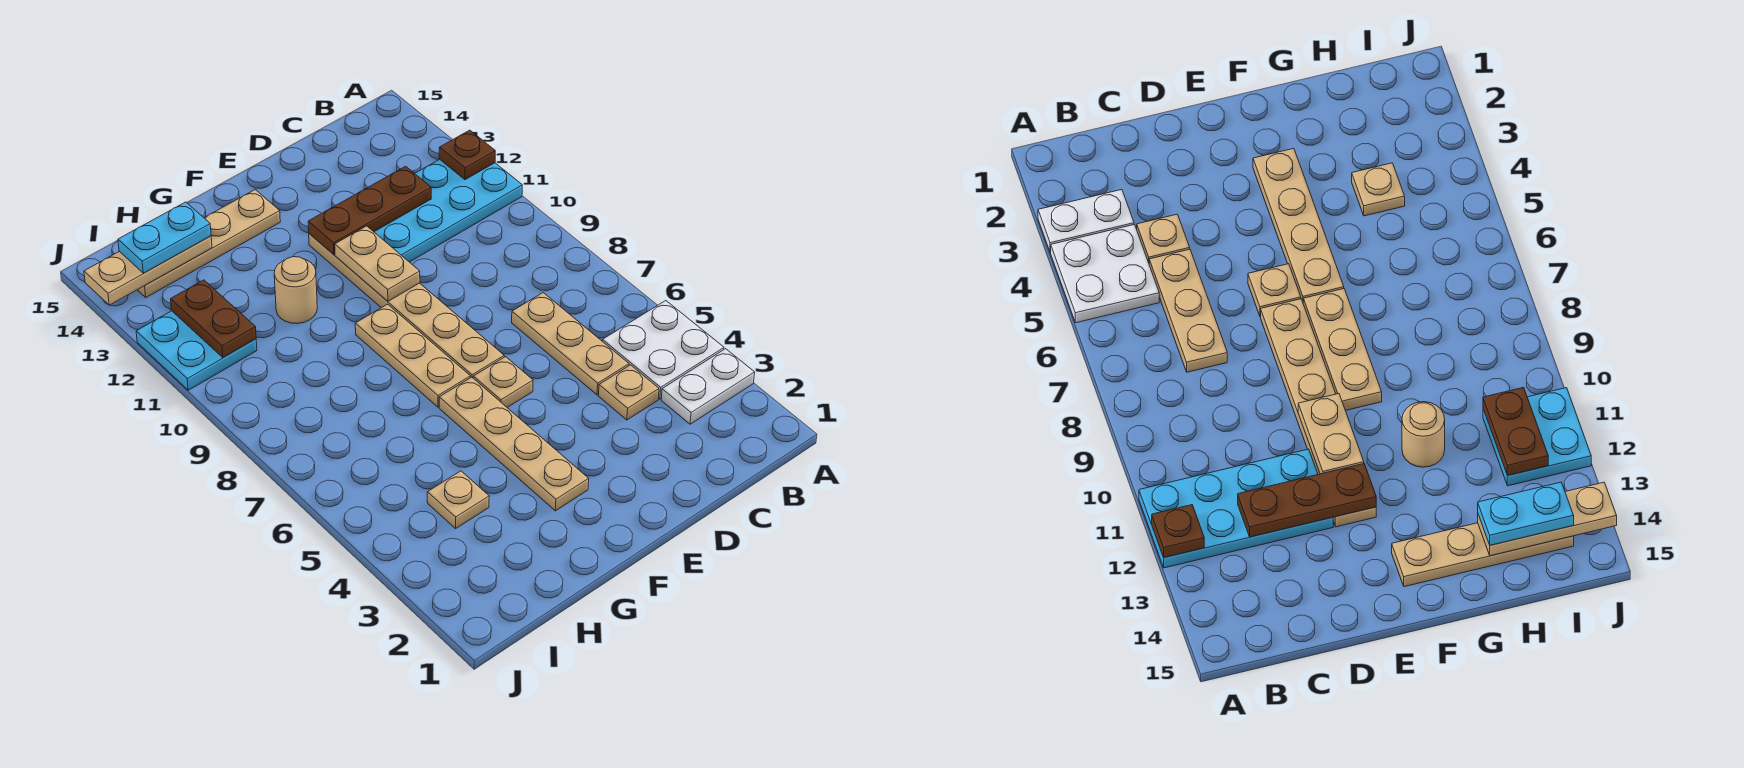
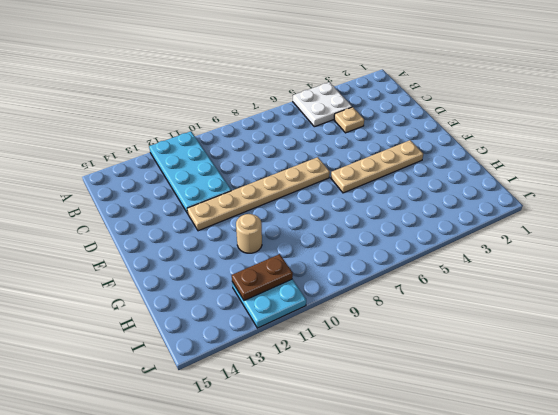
none -> white 1x2 plate [661,349,755,424]
none -> tan 1x3 plate [512,293,629,395]
none -> tan 1x1 plate [473,357,533,407]

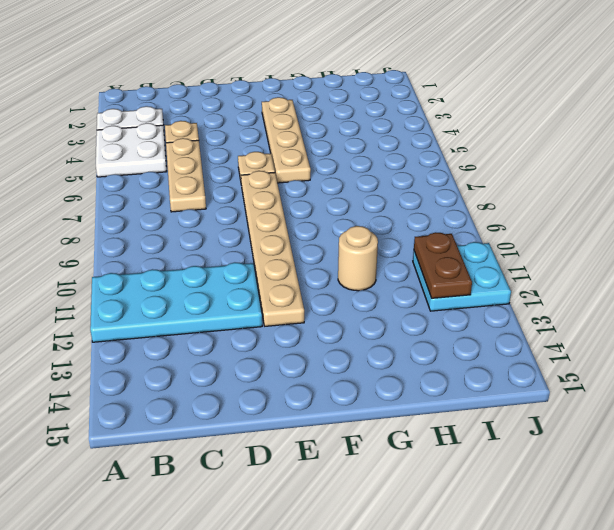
none -> tan 1x3 plate [355,304,470,407]
none -> tan 1x4 plate [138,190,280,297]
none -> tan 1x1 plate [427,471,489,529]

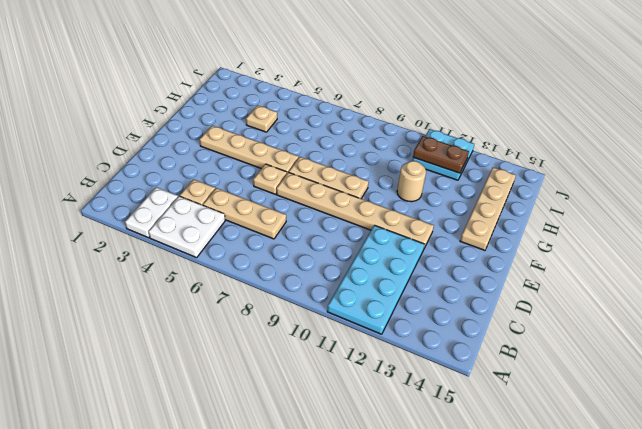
none -> brown 1x1 plate [439,130,495,180]
none -> brown 1x3 plate [308,166,431,254]
none -> tan 1x2 plate [335,226,420,301]

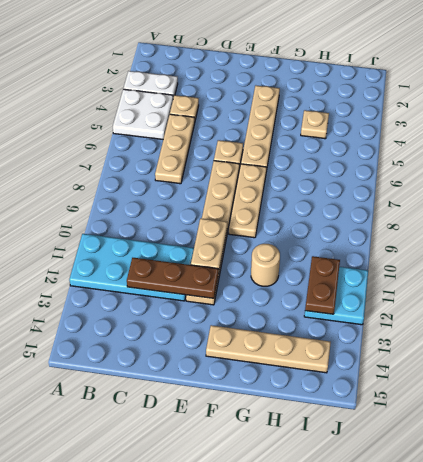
none -> brown 1x1 plate [439,130,495,180]
none -> tan 1x3 plate [84,236,212,305]
none -> cyan 1x2 plate [118,202,211,273]

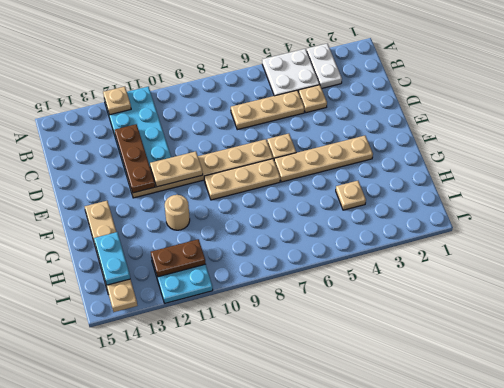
tan 1x1 plate [103,87,131,115] -> brown 1x1 plate [439,130,495,180]

